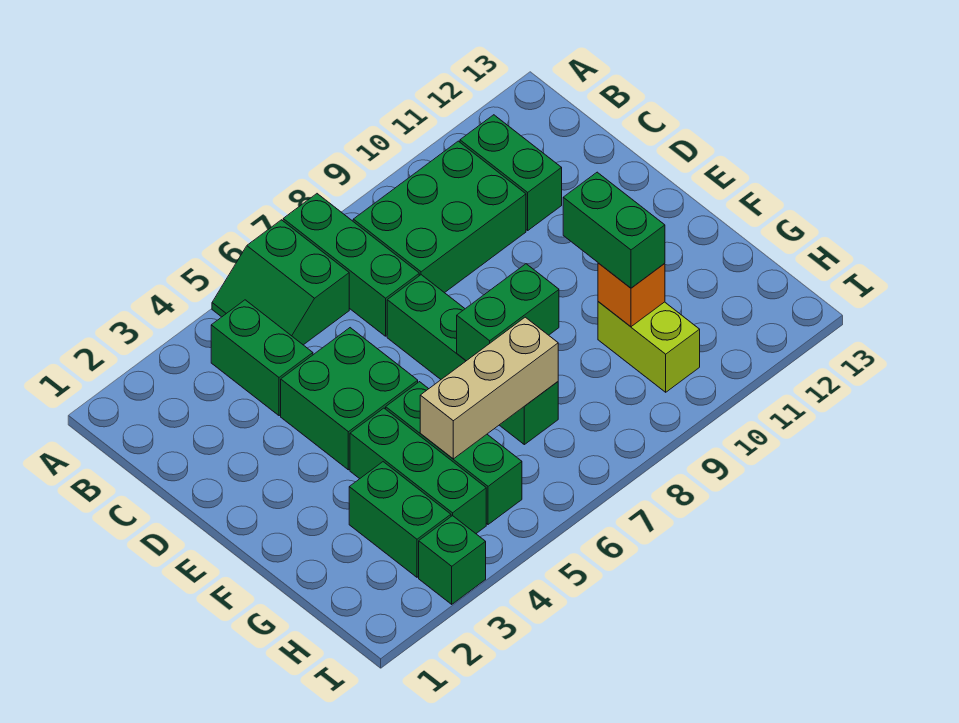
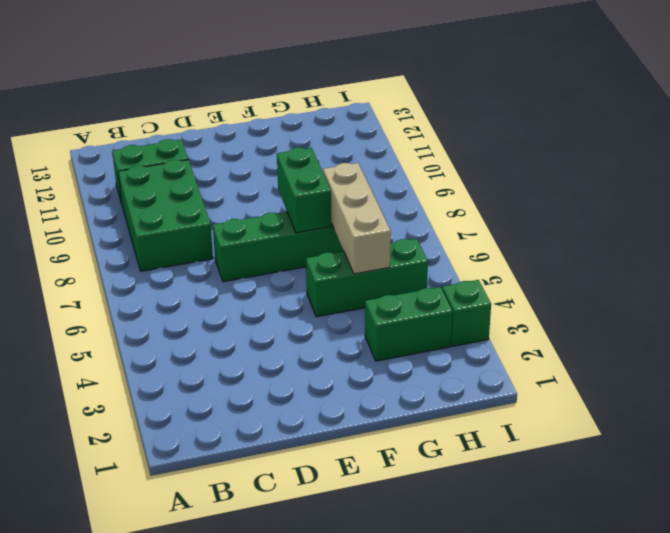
none -> green 2x2 slope [212,220,349,345]
none -> green 1x3 brick [283,194,419,336]
none -> green 1x2 brick [211,300,313,416]

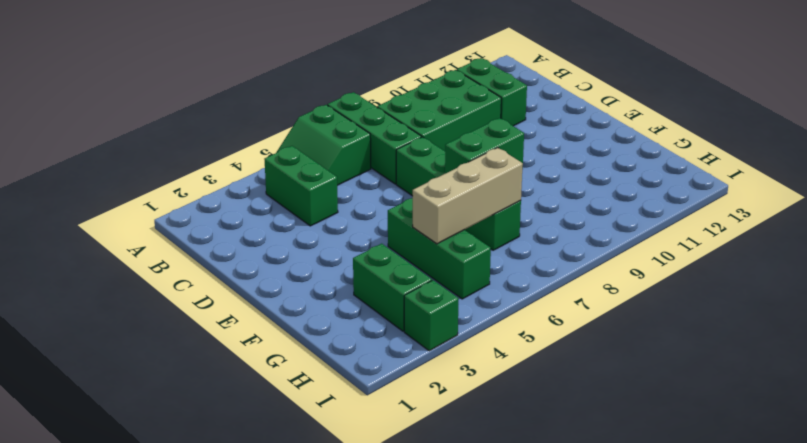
none -> green 2x2 brick [281,328,418,470]
none -> green 1x3 brick [350,408,486,533]
none -> lime 1x2 brick [598,302,700,392]

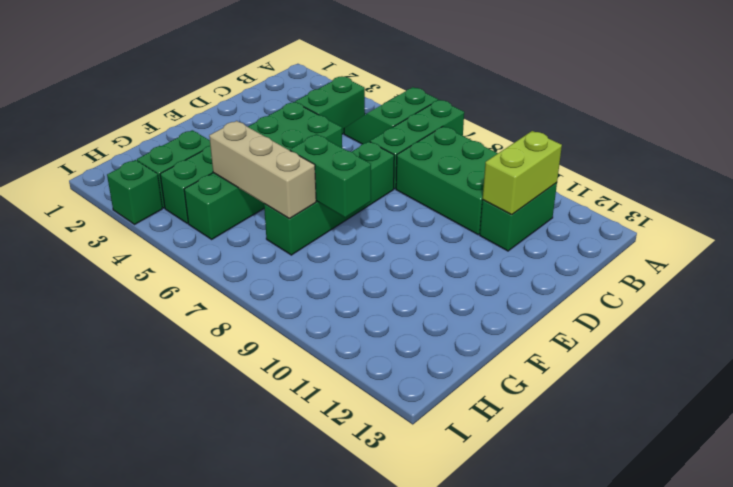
lime 1x2 brick [483,131,562,215] -> lime 1x2 brick moved to [598,302,700,392]
none -> orange 1x1 brick [598,263,665,327]
none -> green 1x2 brick [563,172,665,288]

